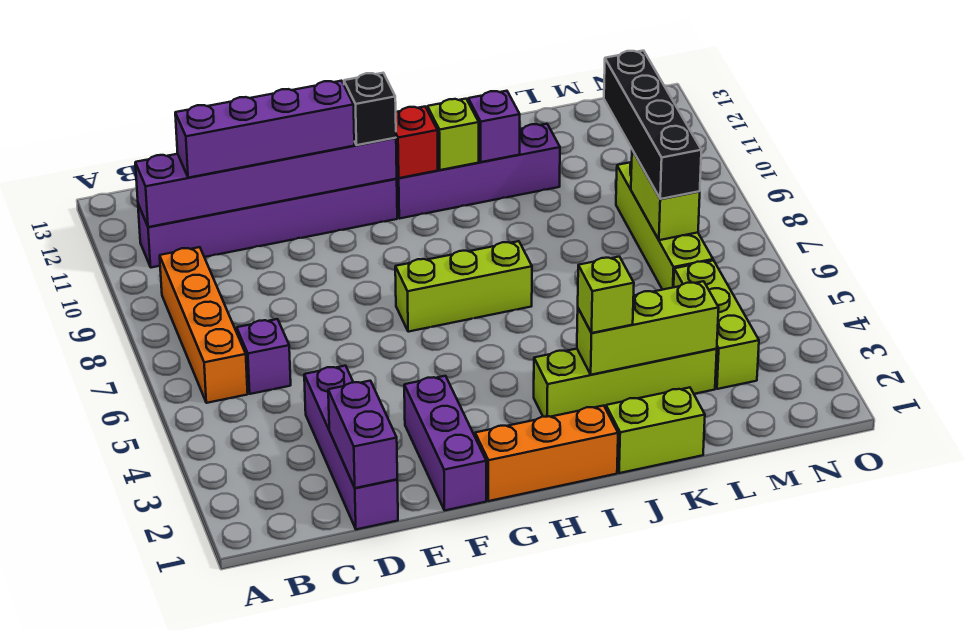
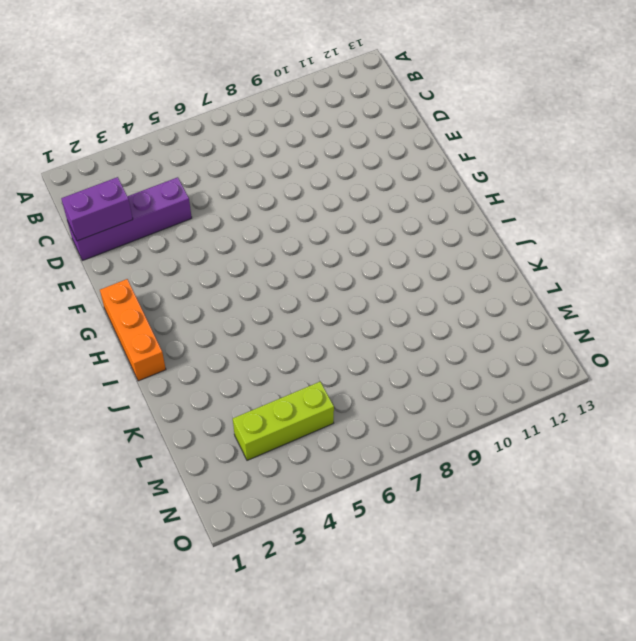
none -> orange 1x4 brick [160,247,248,403]
none -> purple 1x6 brick [138,179,397,268]
none -> purple 1x1 brick [237,319,291,394]

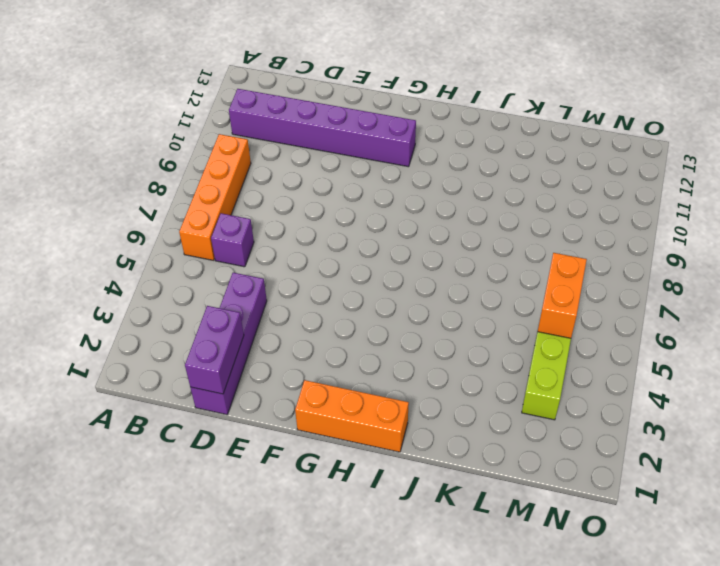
orange 1x2 brick [538,253,587,338] -> none
none -> purple 1x3 brick [404,376,486,510]
none -> lime 1x3 brick [395,241,532,332]
none -> purple 1x4 brick [397,124,560,219]

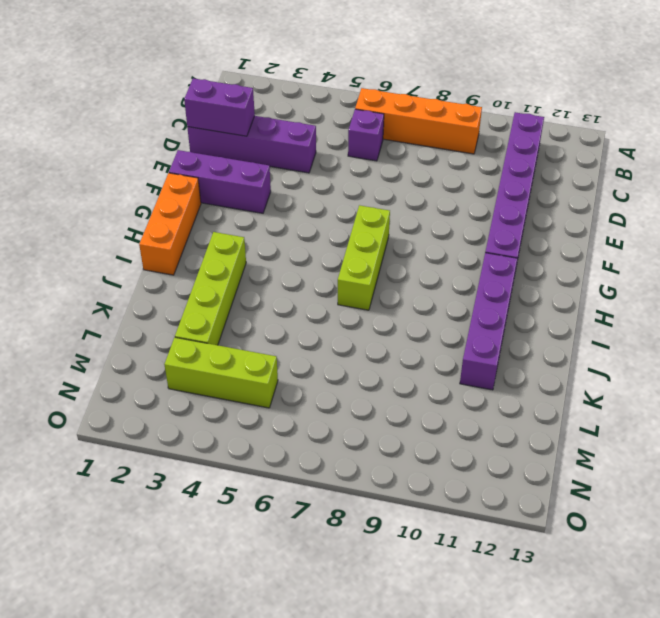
none -> lime 1x2 brick [606,387,705,473]
none -> lime 1x4 brick [616,162,713,290]
none -> purple 1x6 brick [135,138,397,227]

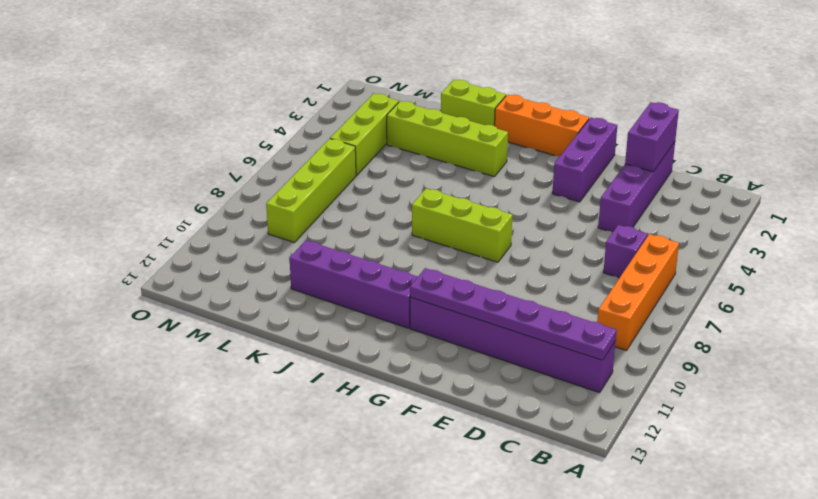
purple 1x6 plate [410,268,617,360] -> purple 1x6 brick [135,138,397,227]
none -> red 1x1 brick [396,107,438,178]
none -> lime 1x1 brick [427,99,479,170]
none -> lime 1x3 brick [577,281,719,375]

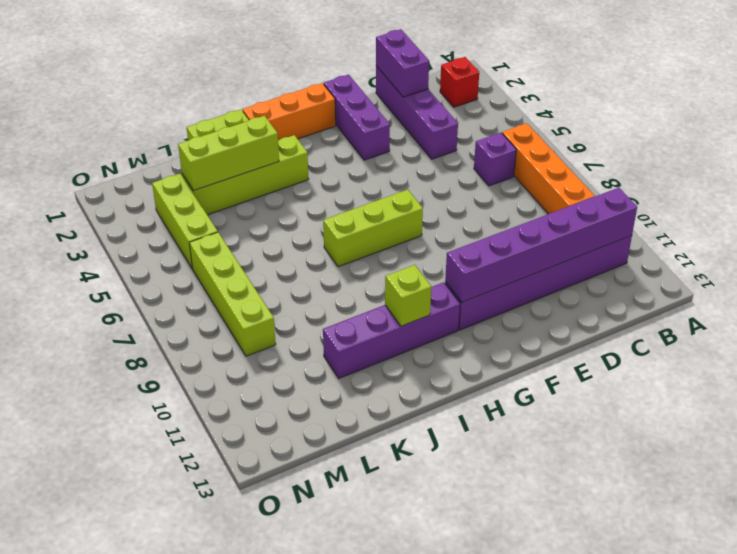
red 1x1 brick [440,57,479,107] -> red 1x1 brick moved to [396,107,438,178]
none -> purple 1x1 brick [468,91,520,162]
none -> lime 1x2 brick [631,150,700,240]
none -> purple 1x4 brick [175,81,354,178]

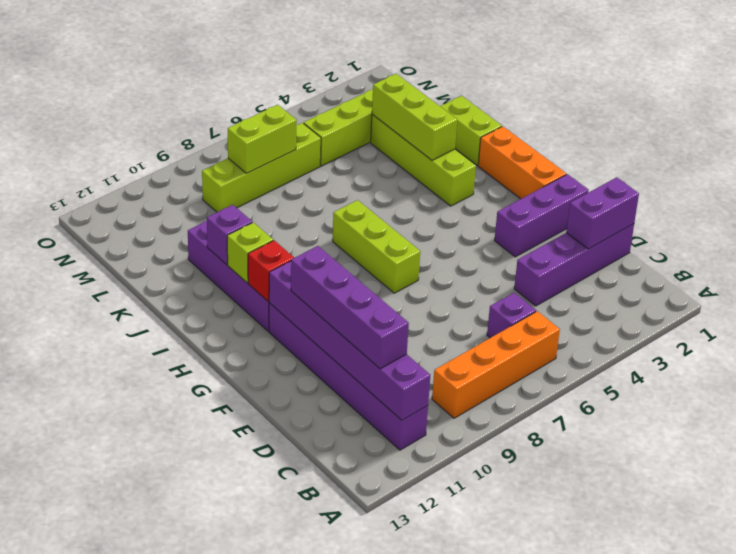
none -> black 1x1 brick [344,73,396,145]
none -> lime 1x1 brick [578,257,634,333]
none -> black 1x4 brick [604,51,701,199]

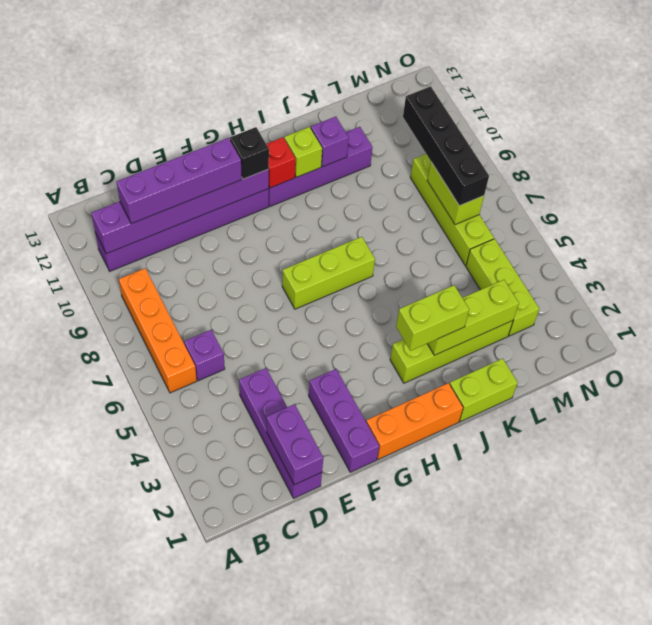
lime 1x2 brick [396,285,469,351] -> lime 1x1 brick [578,257,634,333]

